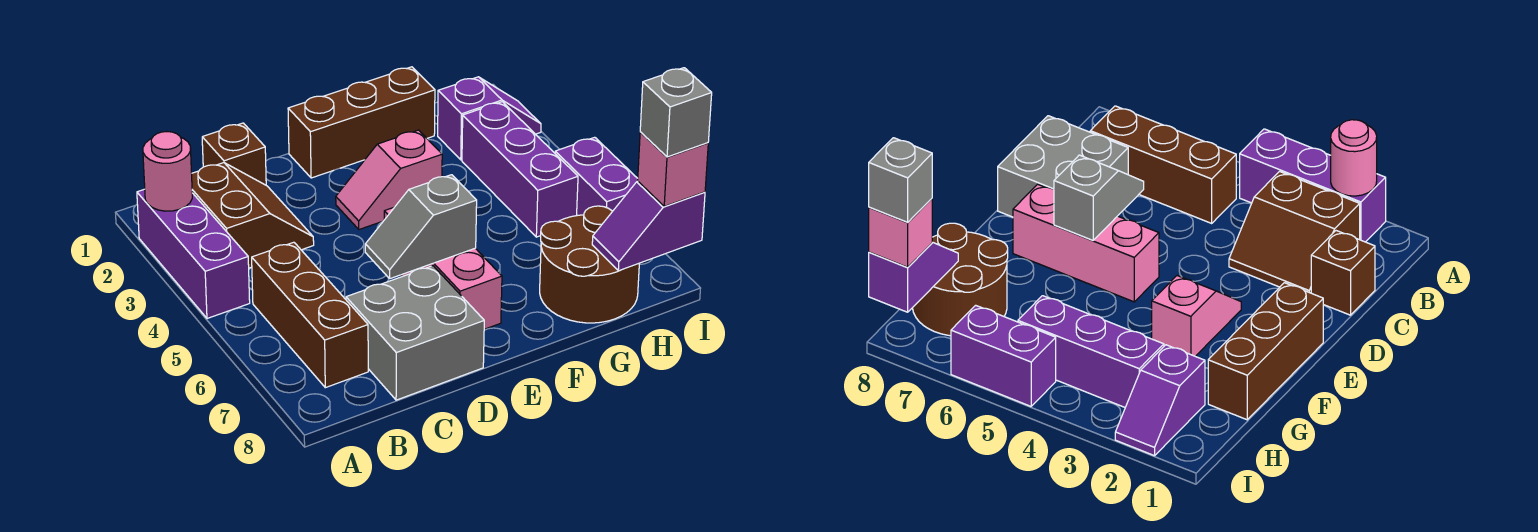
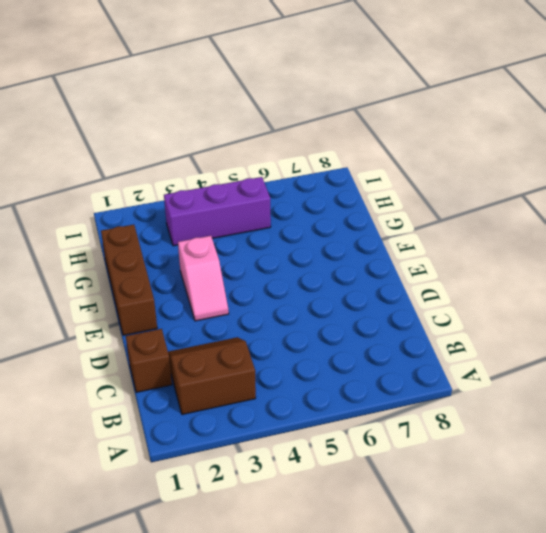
none -> purple 1x3 brick [137,189,250,318]
none -> brown 1x3 brick [252,242,368,388]
none -> grey 2x2 brick [346,266,484,400]

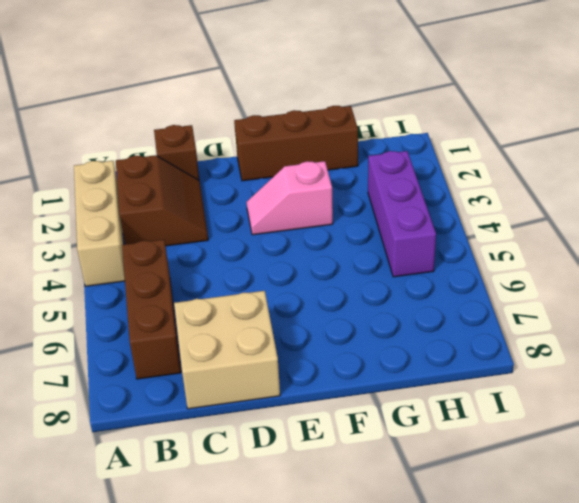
tan 1x3 brick [74,161,125,286] -> purple 1x3 brick [137,189,250,318]
tan 2x2 brick [174,291,280,409] -> grey 2x2 brick [346,266,484,400]
none -> pink 1x3 brick [384,208,502,329]
none -> brown 2x2 round brick [540,206,639,323]
none -> purple 1x2 slope [438,77,541,160]

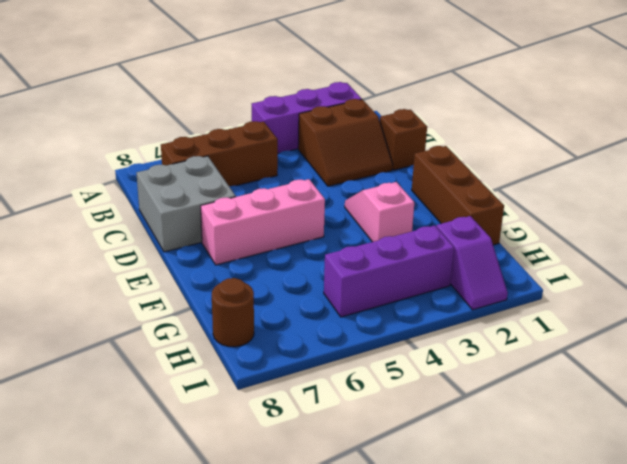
brown 1x1 round brick [212,278,254,347] -> brown 2x2 round brick [540,206,639,323]
none -> purple 1x2 brick [555,137,638,216]
none -> pink 1x1 round brick [143,132,192,211]
none -> grey 1x2 slope [365,175,477,279]

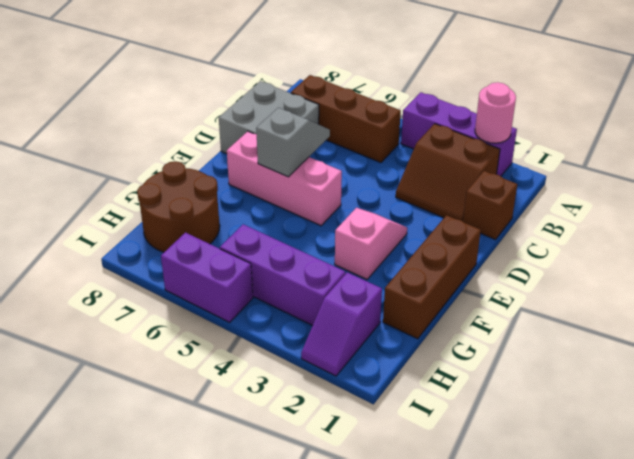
none -> purple 1x2 slope [592,181,705,271]
none -> pink 1x1 brick [638,132,708,206]
none -> grey 1x1 brick [640,68,712,157]

